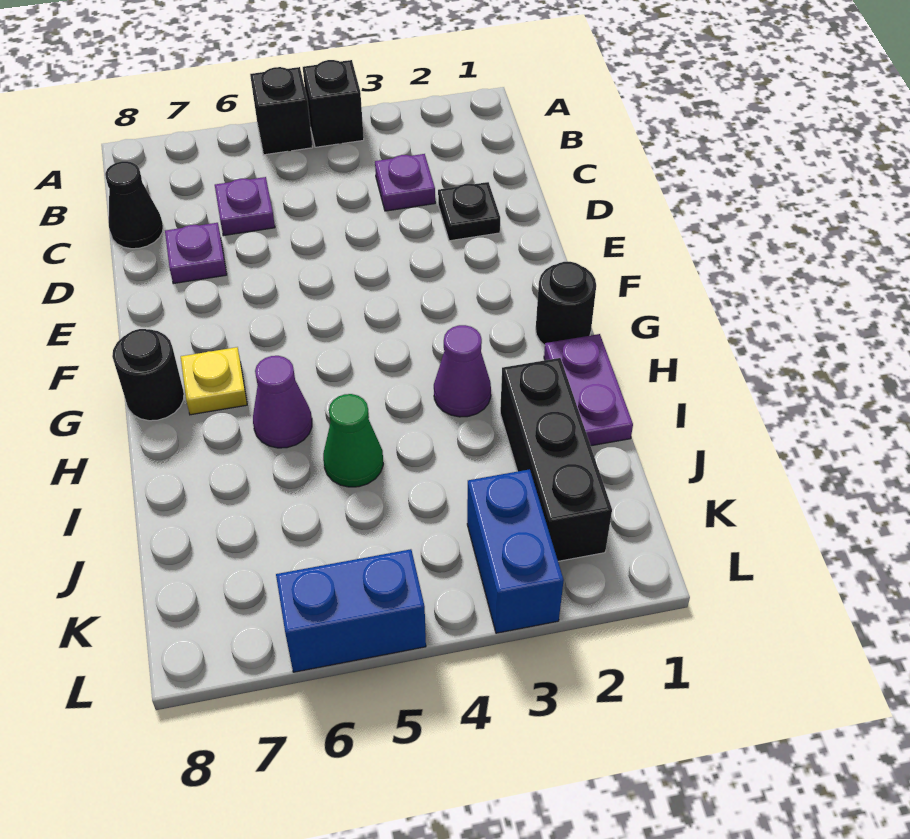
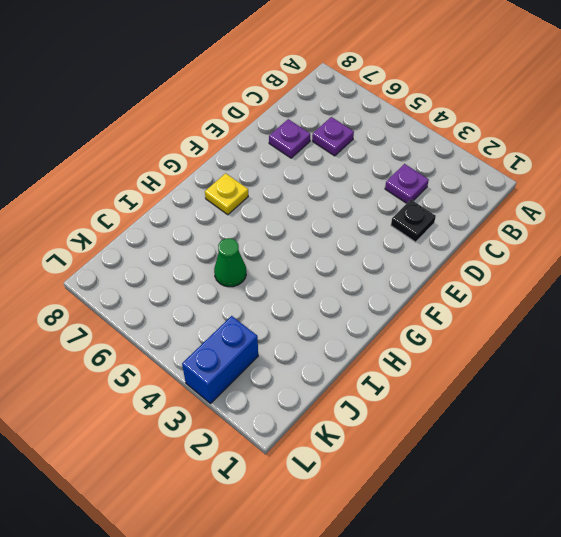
none -> black 1x1 brick [303,60,364,147]
none -> black 1x1 brick [250,67,313,155]
none -> black 1x1 cone [105,161,163,249]

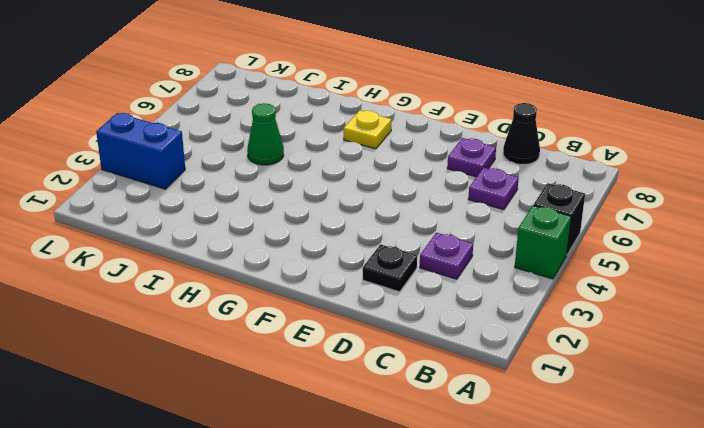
green 1x1 brick [515,206,571,279] -> black 1x1 brick [303,60,364,147]
none -> black 1x1 round brick [536,262,596,345]
none -> black 1x1 round brick [112,329,184,421]
none -> purple 1x2 plate [544,334,633,446]

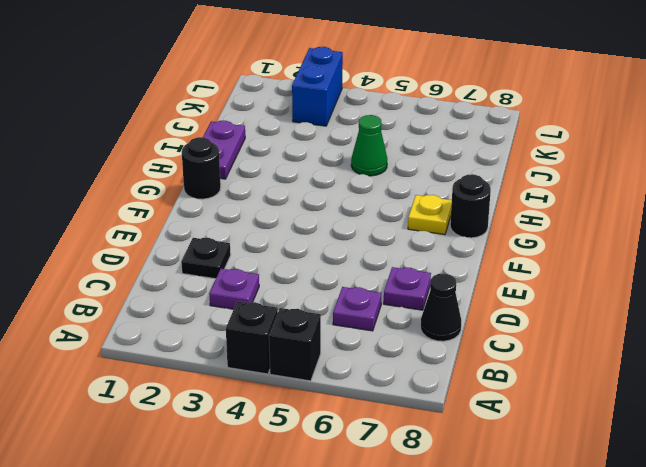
none -> purple 1x1 cone [434,325,491,417]
none -> purple 1x1 cone [253,356,312,448]
none -> black 1x3 brick [500,358,612,561]

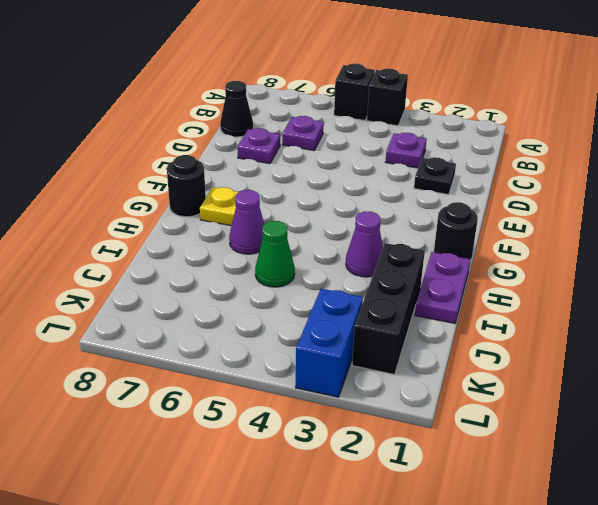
none -> blue 1x2 brick [276,549,426,672]

